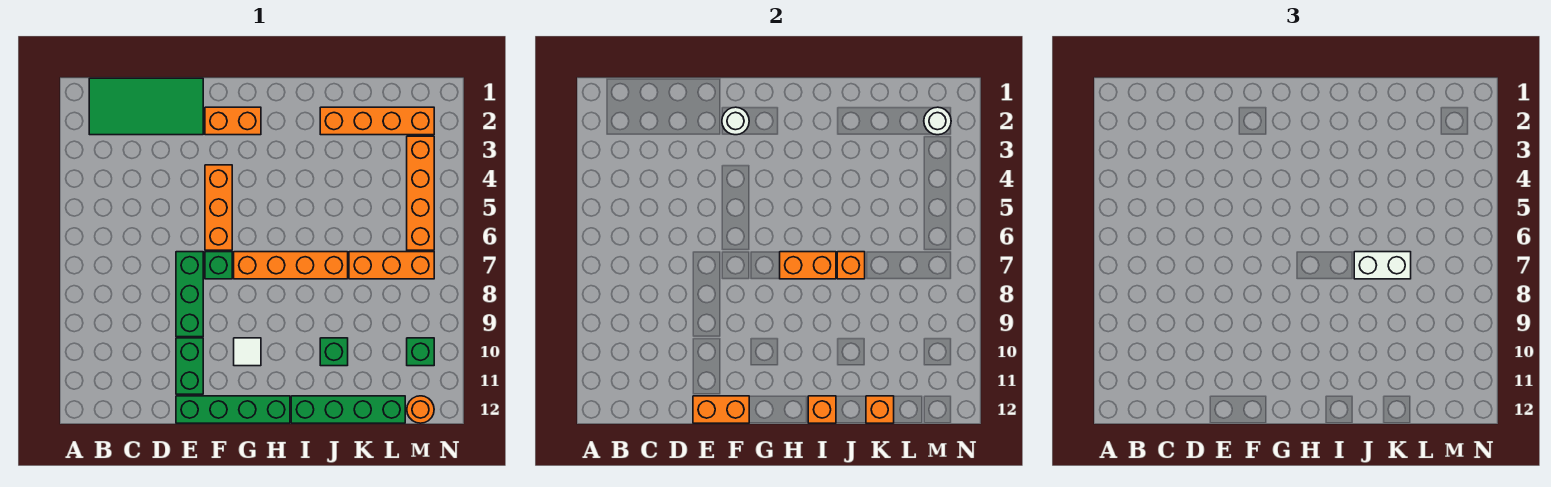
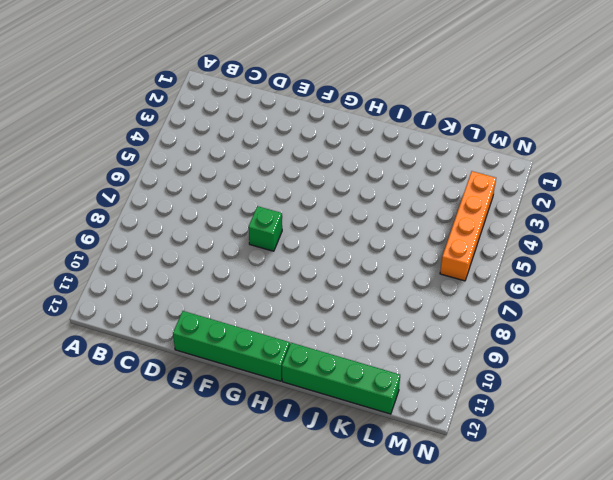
none -> green 2x4 tile [89,78,203,135]
none -> green 1x3 brick [176,252,203,337]
none -> green 1x2 brick [176,338,203,394]

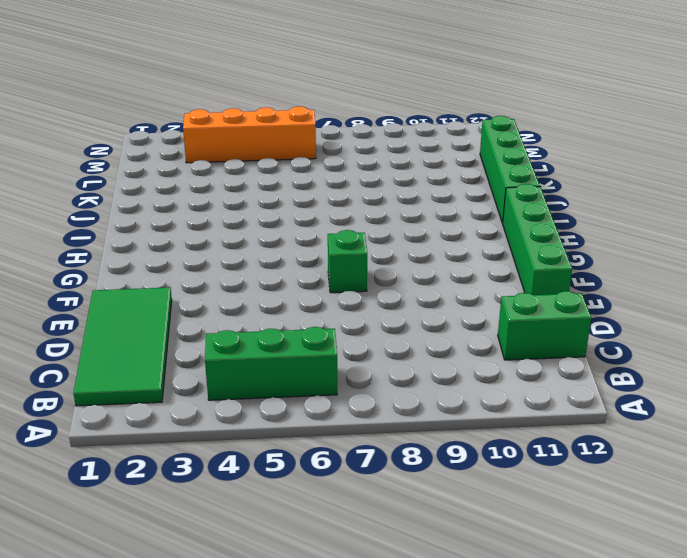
green 1x3 brick [205,327,337,400] -> green 1x3 brick moved to [176,252,203,337]
green 1x2 brick [498,291,591,360] -> green 1x2 brick moved to [176,338,203,394]
none -> orange 1x2 brick [205,107,261,135]
none -> orange 1x3 brick [205,165,232,250]
none -> orange 1x4 brick [234,252,348,279]

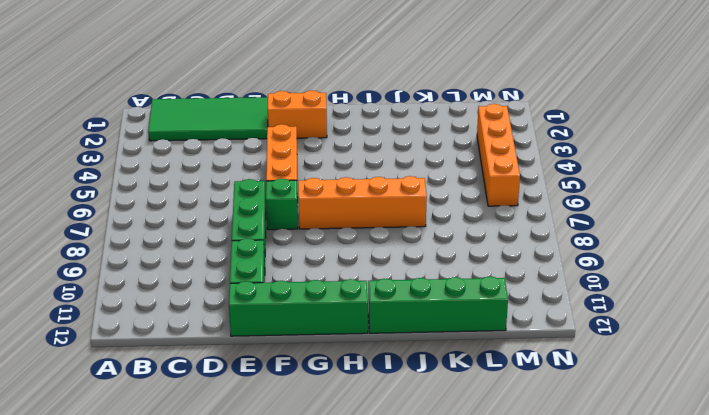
none -> white 1x1 tile [234,338,261,366]
none -> orange 1x4 brick [320,107,434,135]
none -> green 1x1 brick [320,338,348,366]

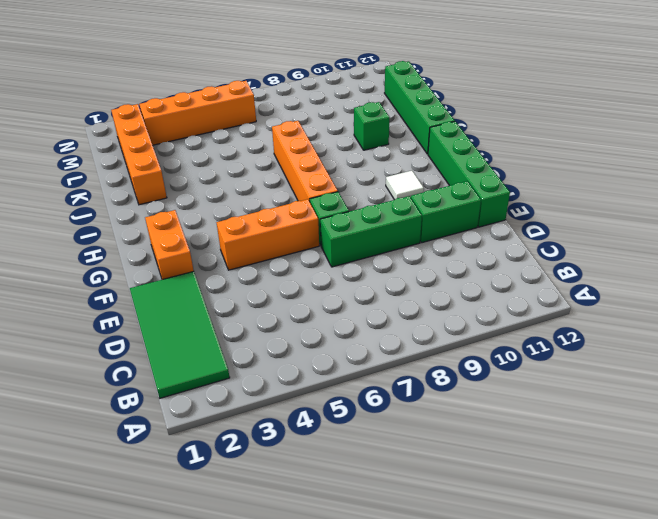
none -> orange 1x3 brick [349,252,434,279]
none -> green 1x1 brick [407,338,434,366]
none -> orange 1x1 round brick [407,396,434,423]

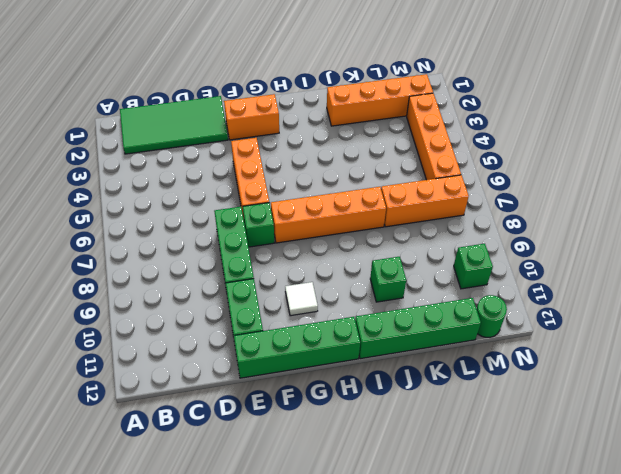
green 1x1 round brick [477,295,507,337] -> orange 1x1 round brick [407,396,434,423]
none -> orange 1x2 brick [693,396,749,423]
none -> white 1x1 round brick [722,107,749,135]
none -> orange 1x2 brick [780,252,836,279]

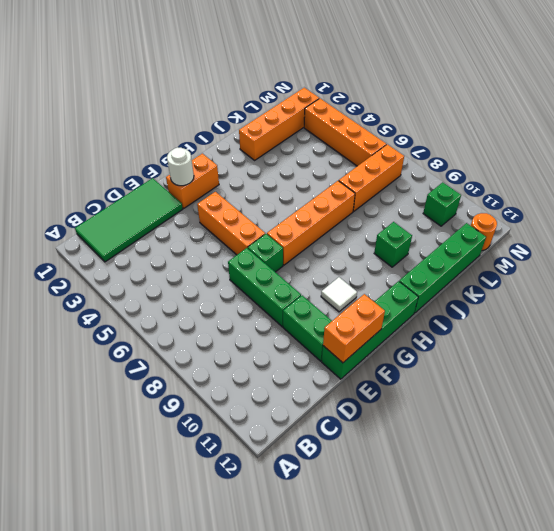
none -> orange 1x2 brick [780,252,836,279]
none -> orange 1x1 brick [808,396,836,423]
none -> orange 1x1 brick [837,252,865,279]

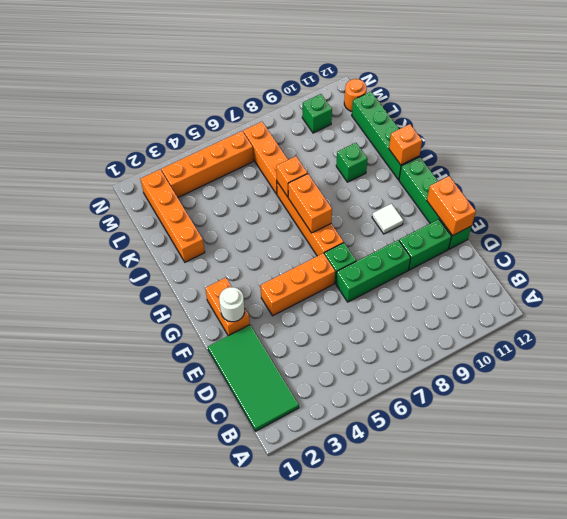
none -> orange 1x1 brick [866,396,894,423]
none -> white 1x1 round brick [924,107,951,135]
none -> white 1x2 brick [1354,252,1411,279]

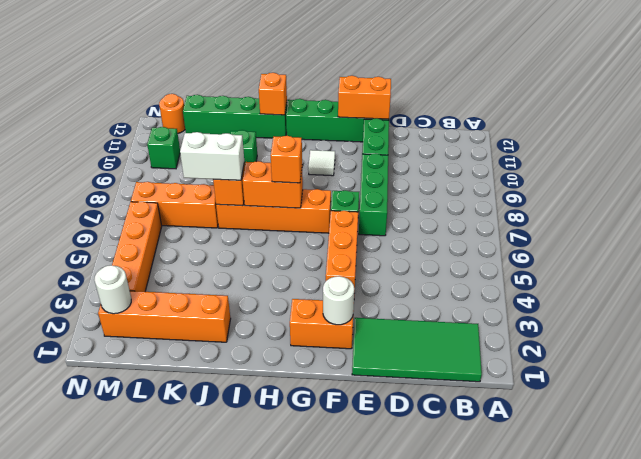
orange 1x1 brick [271,136,302,183] -> orange 1x1 brick moved to [866,396,894,423]

